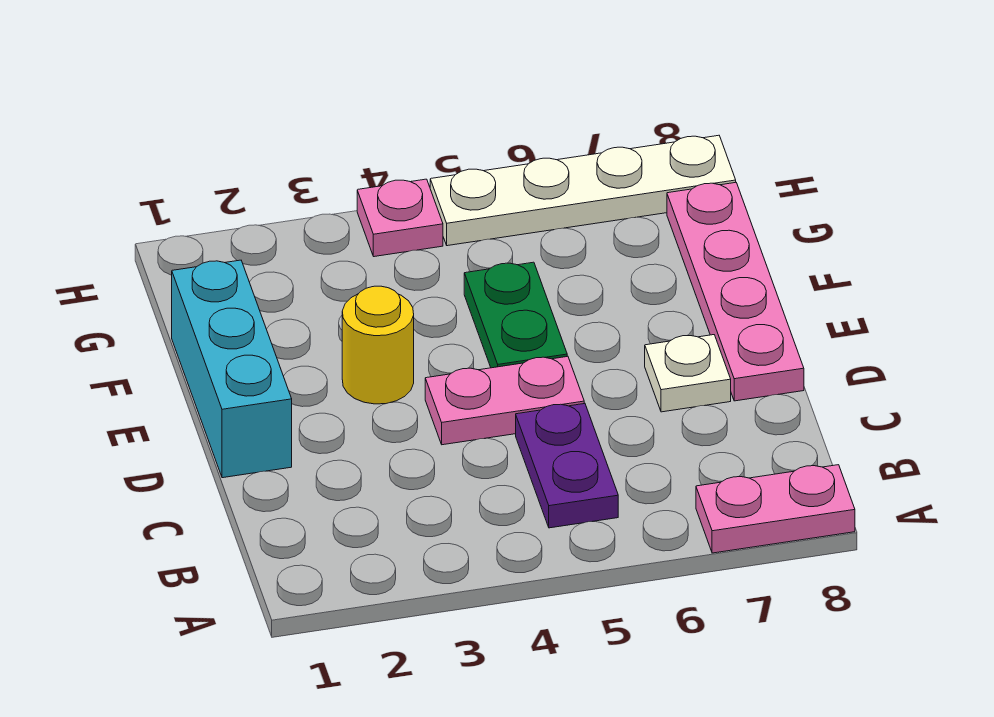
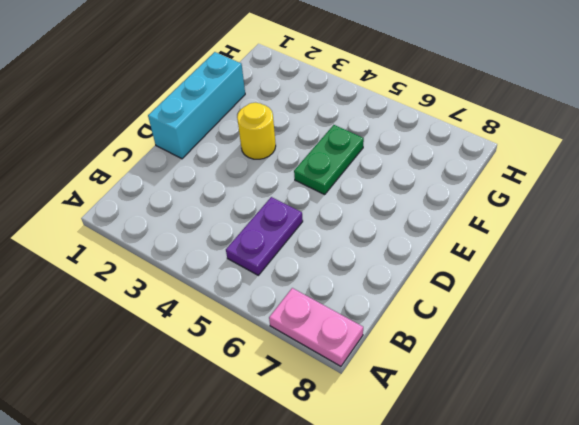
none -> pink 1x2 plate [425,356,584,445]
none -> white 1x1 plate [645,335,731,412]

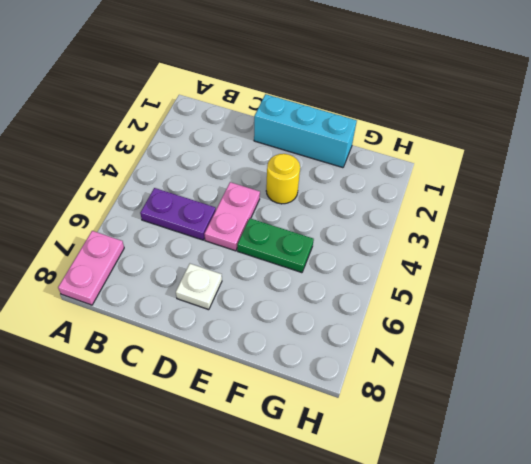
none -> pink 1x4 plate [667,183,804,401]
none -> pink 1x1 plate [357,179,443,257]

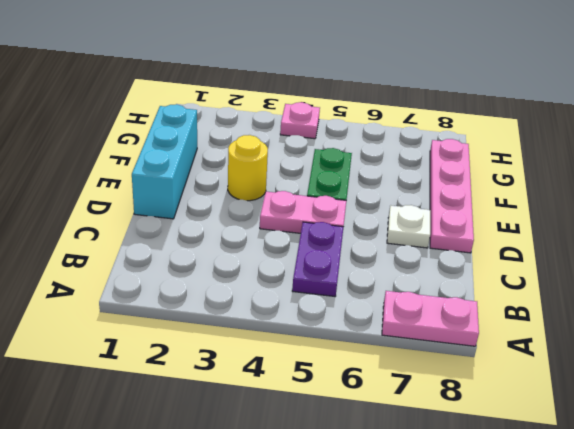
none -> white 1x4 plate [430,135,736,246]

